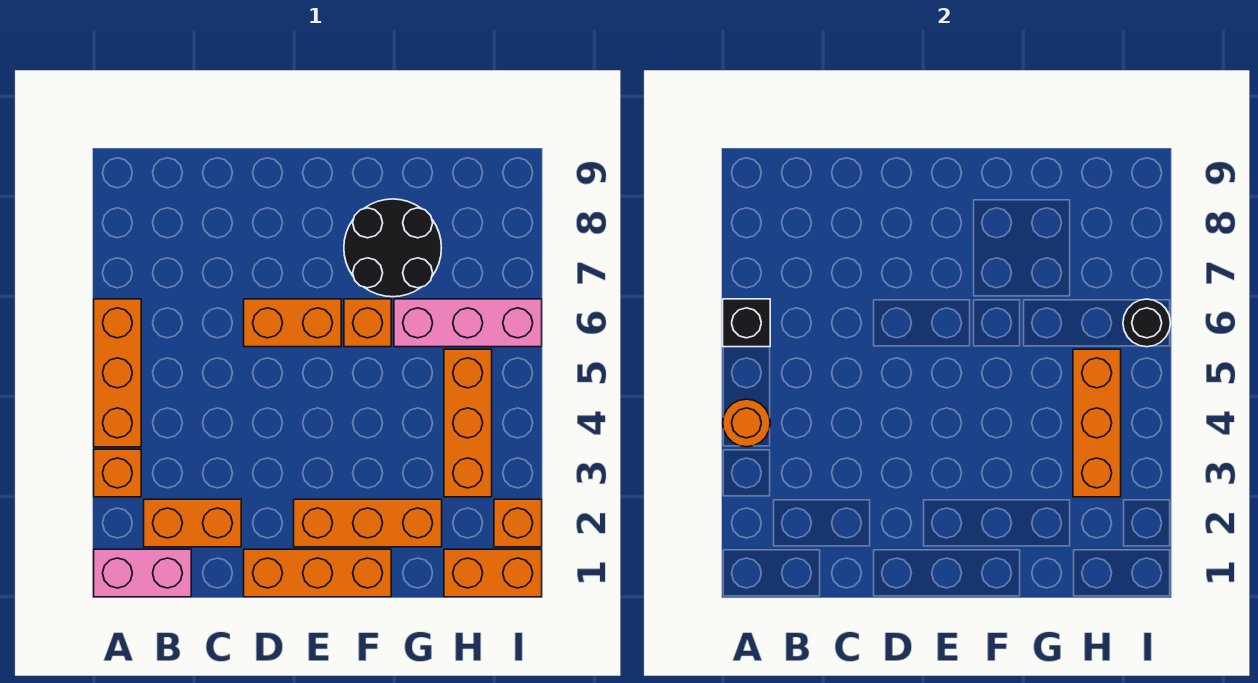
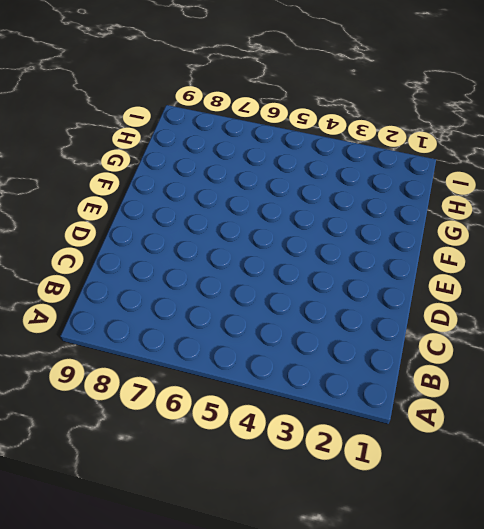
none -> pink 1x2 brick [94,549,191,597]
none -> orange 1x1 brick [94,449,141,497]
none -> orange 1x3 brick [94,299,141,447]

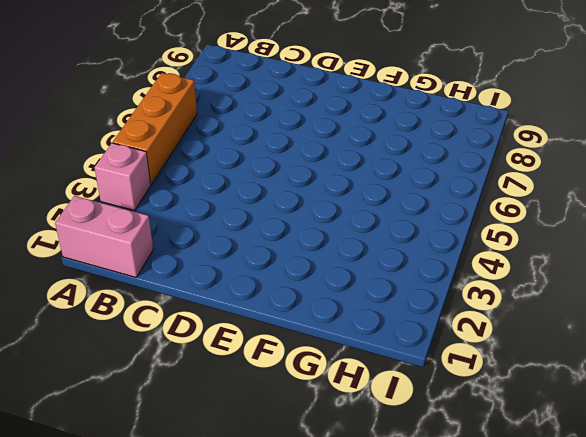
pink 1x1 brick [94,143,151,211] -> orange 1x1 brick [94,449,141,497]
none -> orange 1x2 brick [144,499,241,547]
none -> orange 1x3 brick [244,549,391,597]
none -> orange 1x2 brick [244,299,341,347]

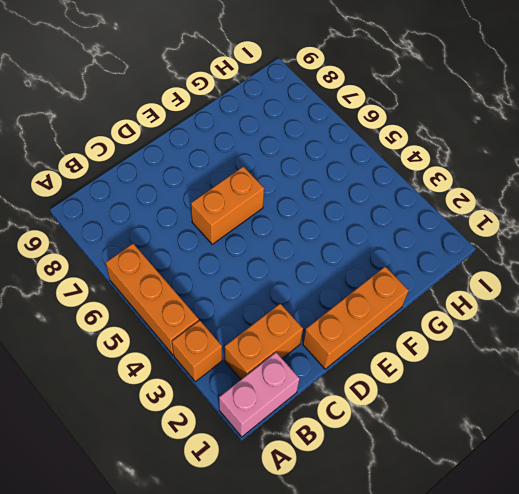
none -> orange 1x3 brick [294,499,442,547]
none -> orange 1x1 brick [344,299,391,347]
none -> black 2x2 round brick [344,199,441,297]

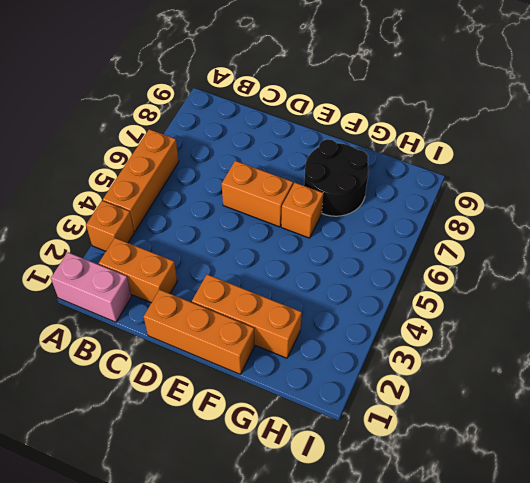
none -> pink 1x3 brick [394,299,542,347]
none -> orange 1x2 brick [444,549,542,597]
none -> orange 1x3 brick [444,349,492,497]

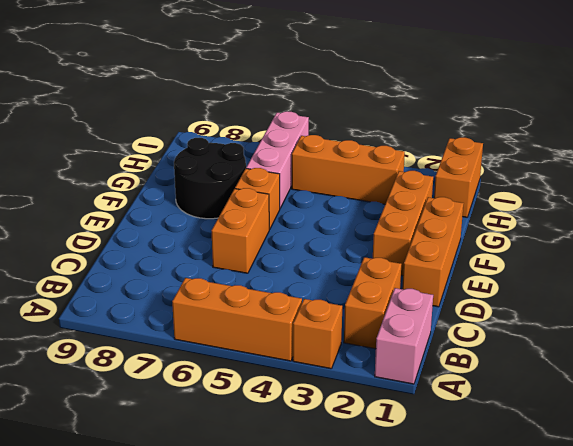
none -> orange 1x1 brick [494,499,542,547]
none -> orange 1x1 round brick [723,399,770,447]
none -> black 1x1 brick [723,299,770,347]

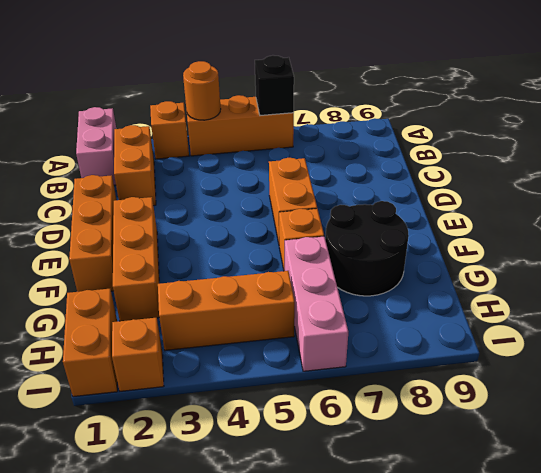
none -> orange 1x3 brick [1073,349,1121,497]
none -> black 1x1 round brick [1123,299,1171,347]

